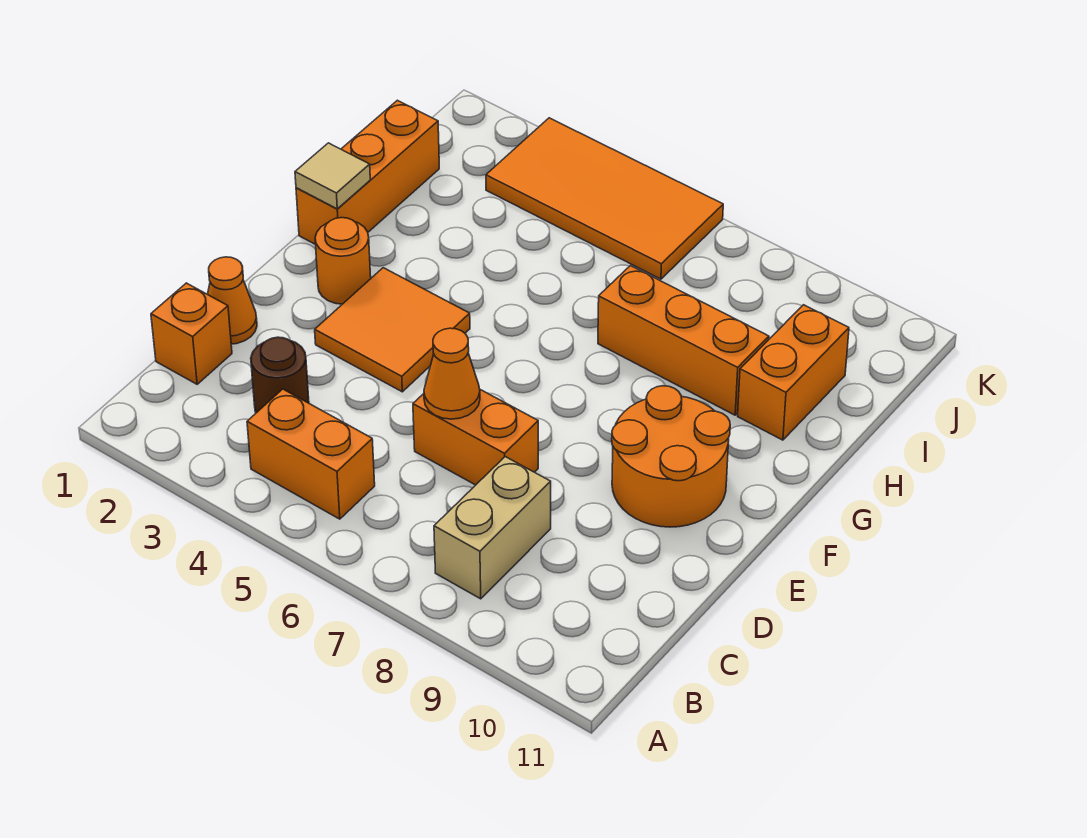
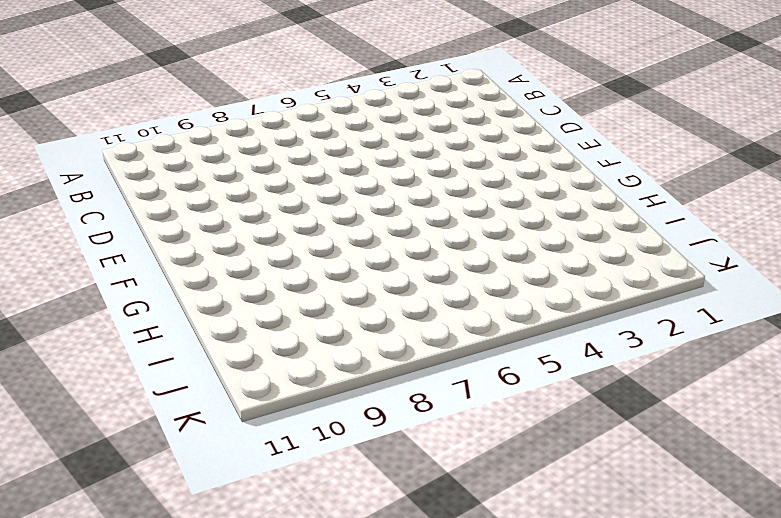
none -> orange 1x2 brick [247,389,375,519]
none -> tan 1x2 brick [434,457,551,599]
none -> orange 1x1 brick [151,283,232,384]

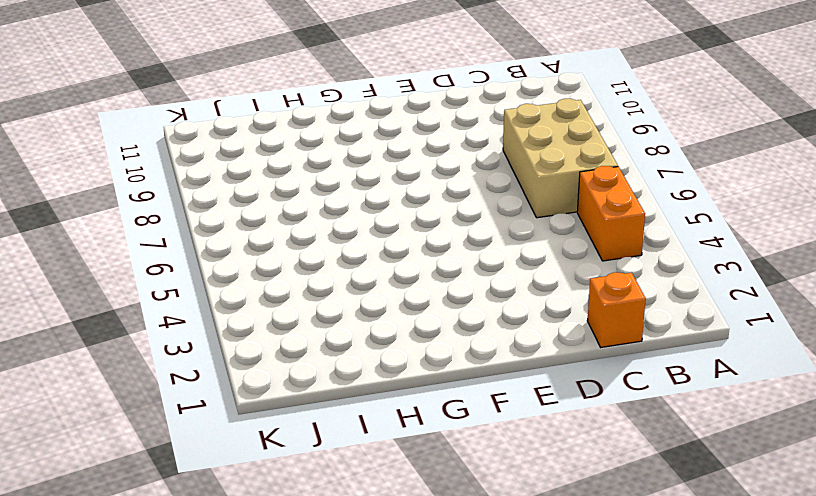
tan 2x3 brick [503,99,618,218] -> tan 1x2 brick [434,457,551,599]
none -> brown 1x1 round brick [251,337,309,413]
none -> orange 1x1 cone [208,257,257,344]
none -> orange 1x2 brick [413,390,538,485]

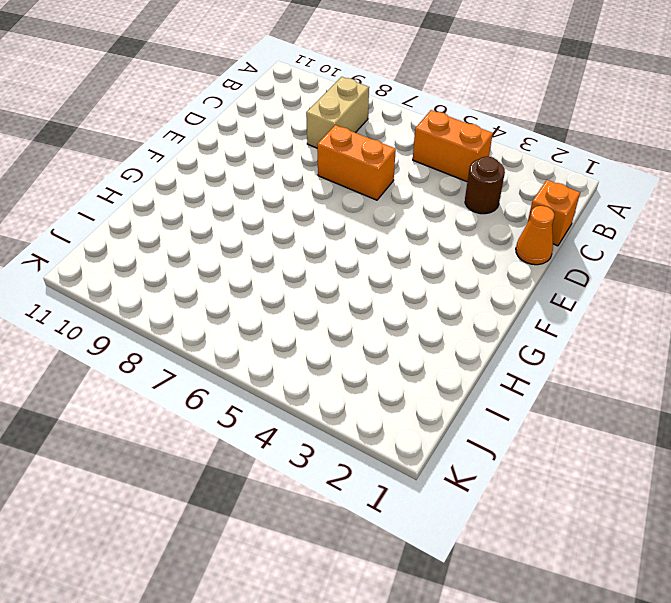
none -> orange 2x2 tile [315,268,470,392]
none -> orange 2x2 round brick [612,386,730,527]
none -> orange 1x1 round brick [315,218,371,304]

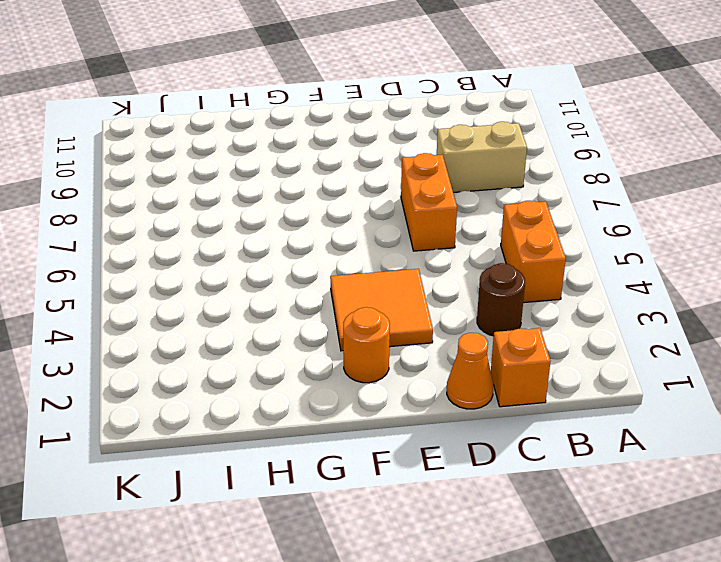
none -> orange 2x2 round brick [612,386,730,527]
none -> orange 1x3 brick [296,100,439,245]
none -> orange 1x3 brick [598,266,769,415]

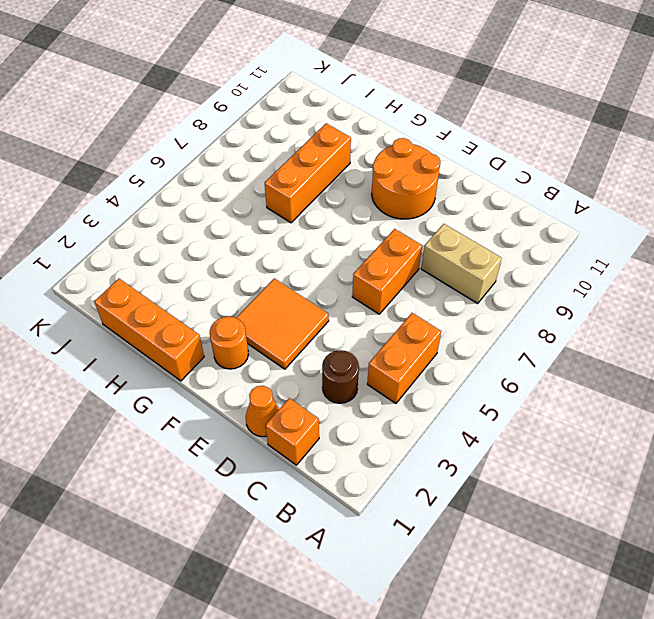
none -> orange 1x2 brick [738,305,849,440]
none -> orange 2x4 tile [486,118,723,279]
none -> orange 1x1 cone [424,328,480,419]

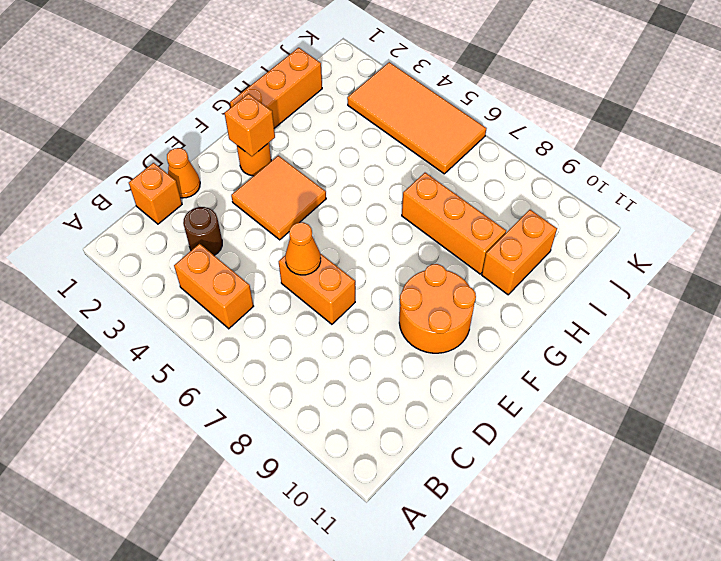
orange 1x1 brick [224,94,275,156] -> none
none -> tan 1x2 brick [434,457,551,599]
none -> tan 1x1 tile [295,143,370,209]

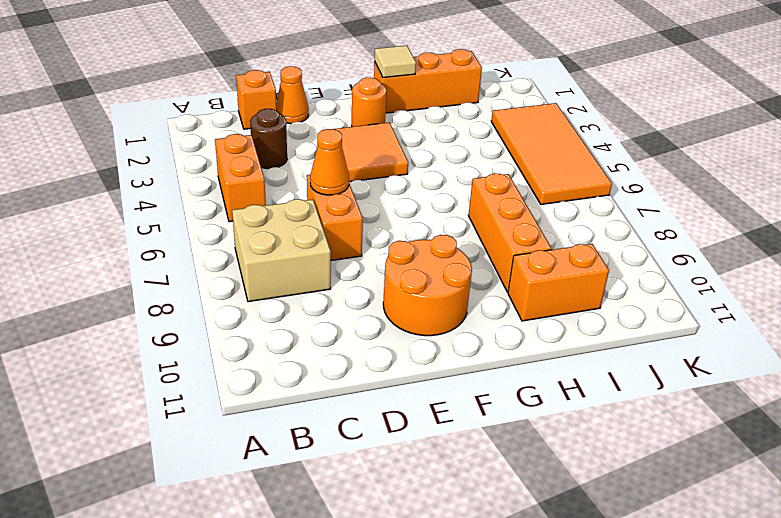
tan 2x2 brick [232,199,331,302] -> tan 1x2 brick [434,457,551,599]

